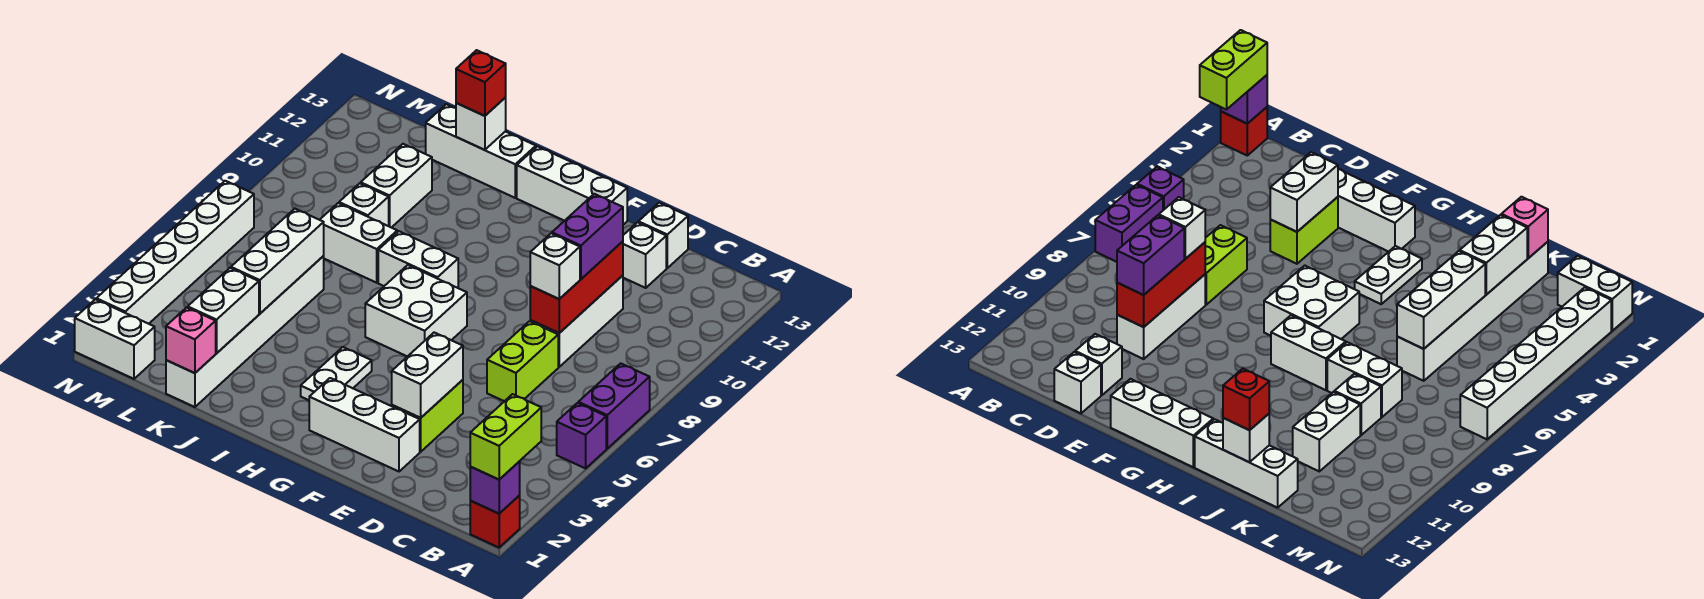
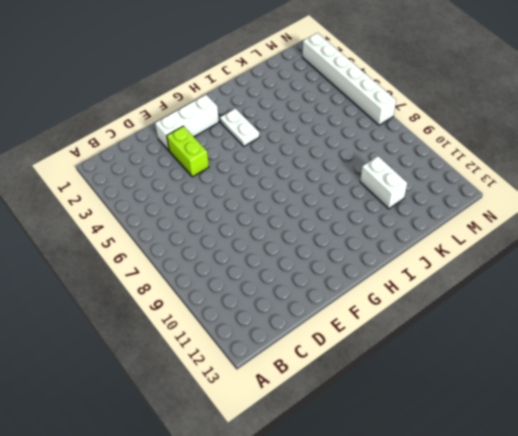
none -> red 1x1 brick [470,495,520,547]
none -> purple 1x1 brick [557,403,606,468]
none -> purple 1x2 brick [578,363,650,449]
none -> lime 1x2 brick [487,321,558,401]

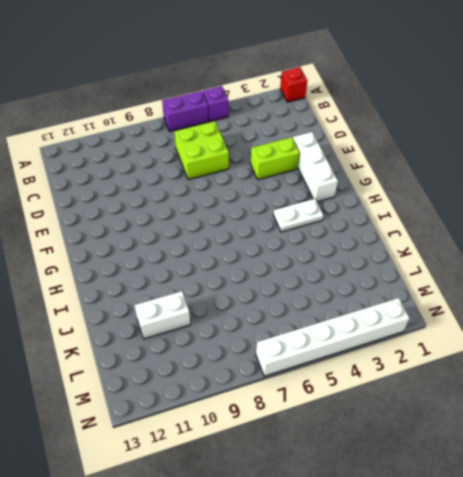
lime 2x2 brick [174,121,229,180] -> lime 1x2 brick [487,321,558,401]
none -> white 1x3 brick [530,275,623,367]
none -> white 1x1 brick [623,222,666,288]
none -> white 1x1 brick [638,203,688,268]
none -> white 1x3 brick [517,146,627,225]

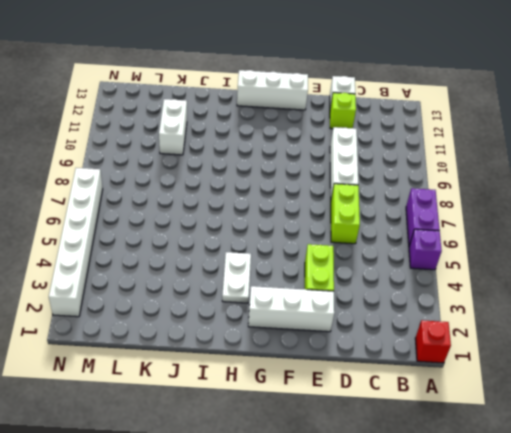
lime 1x1 brick [330,93,356,129] -> white 1x1 brick [623,222,666,288]
none -> white 2x2 brick [365,265,467,357]
none -> white 1x2 brick [378,231,458,288]
none -> white 1x3 brick [426,104,536,198]
none -> white 1x2 brick [320,203,397,283]

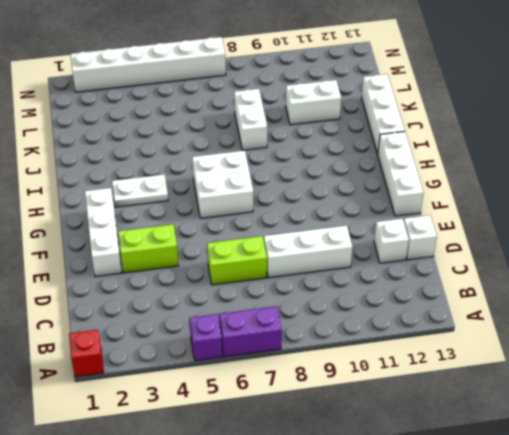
none -> white 1x2 brick [378,231,458,288]
none -> white 1x6 brick [166,256,324,407]
none -> white 1x1 brick [339,183,389,226]
none -> white 1x2 brick [75,299,155,379]

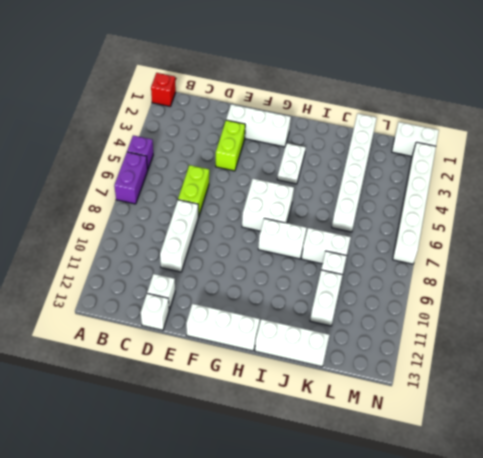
none -> purple 1x1 brick [470,461,520,514]
none -> red 1x3 brick [530,241,623,333]
none -> white 1x2 brick [392,333,463,418]
none -> white 1x1 brick [456,98,506,150]

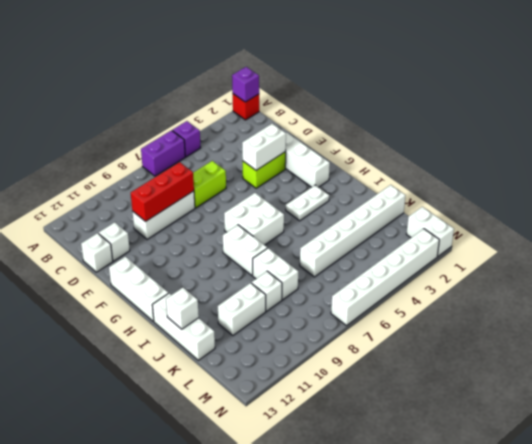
none -> pink 1x1 brick [166,307,216,373]
none -> white 1x2 brick [188,268,259,353]
none -> white 1x3 brick [231,209,324,314]
none -> lime 1x2 brick [470,394,541,480]

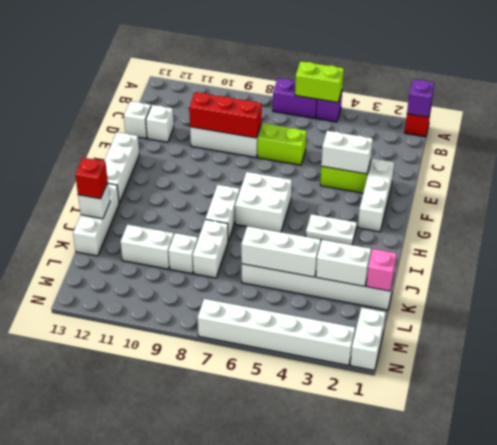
lime 1x2 brick [295,61,344,102] -> lime 1x2 brick moved to [470,394,541,480]
none -> white 1x1 brick [530,233,580,299]
none -> purple 1x2 brick [552,194,623,279]

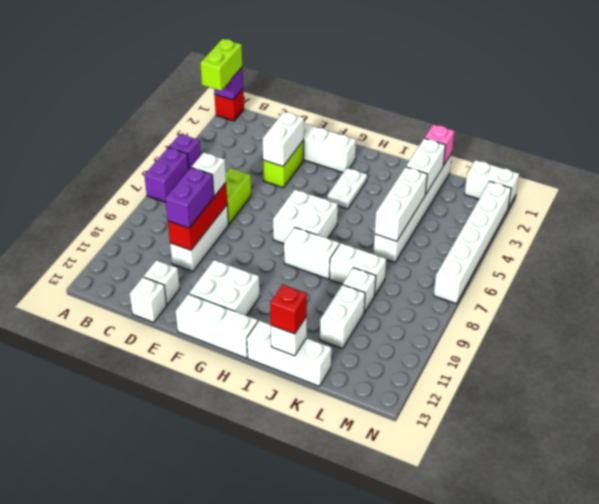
white 2x2 brick [189,260,260,316] -> none

